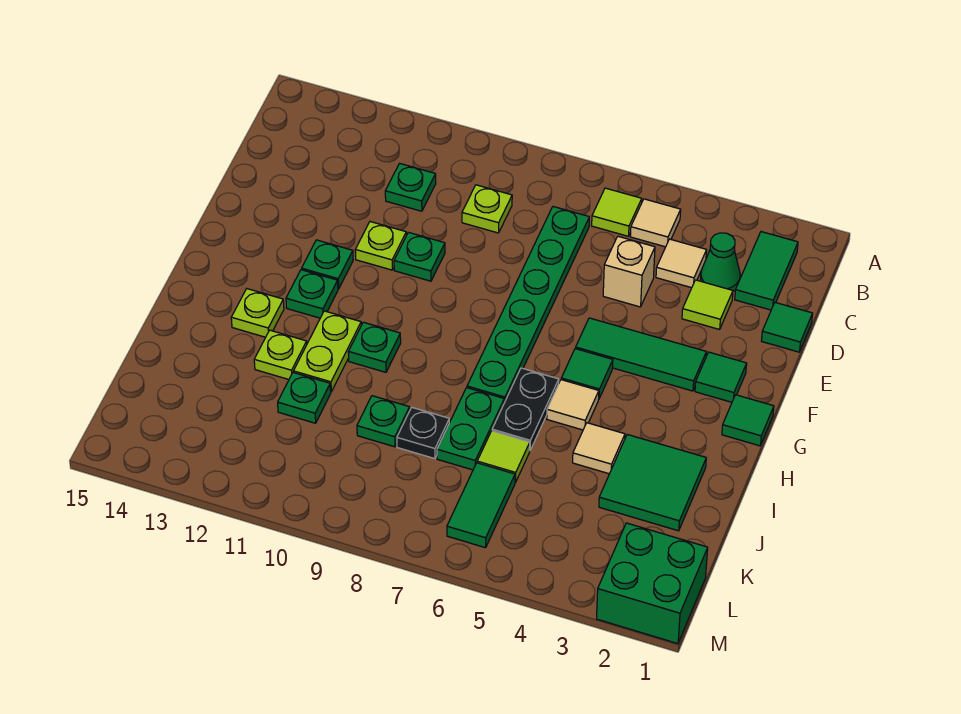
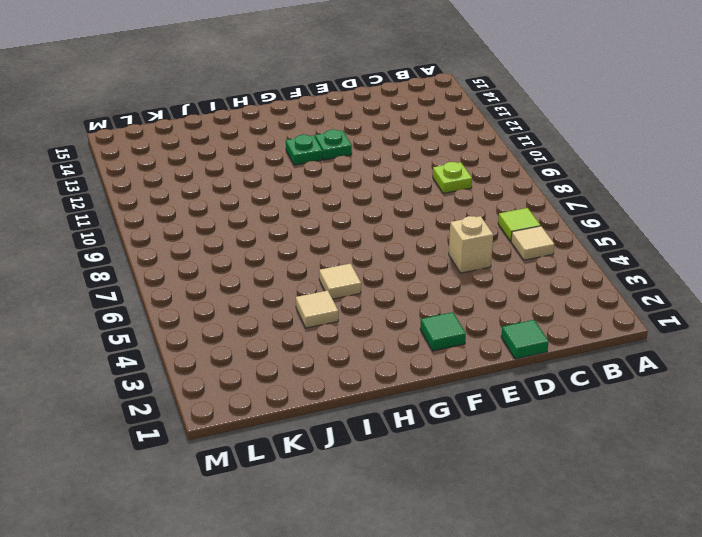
none -> green 1x2 tile [735,232,798,310]
none -> green 1x1 cone [701,233,740,291]
none -> tan 1x1 tile [656,239,707,288]
none -> green 1x6 plate [467,207,589,403]

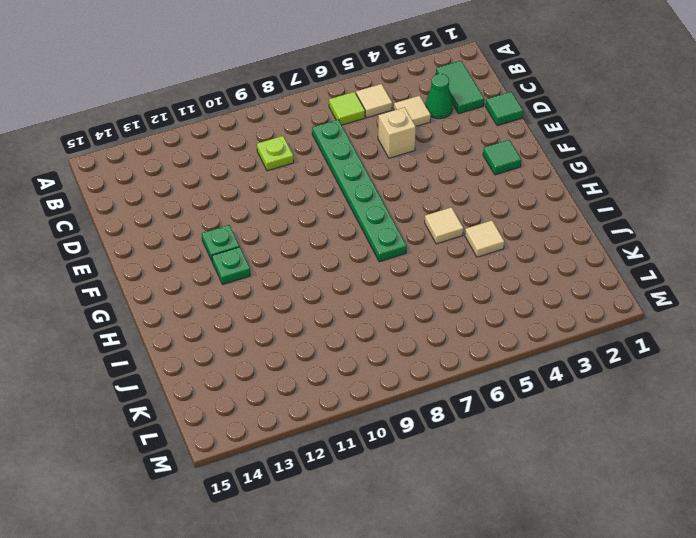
none -> green 1x1 plate [385,163,436,211]
none -> lime 1x1 tile [682,280,733,329]
none -> green 1x1 plate [394,232,445,281]
none -> lime 1x1 plate [355,222,406,270]

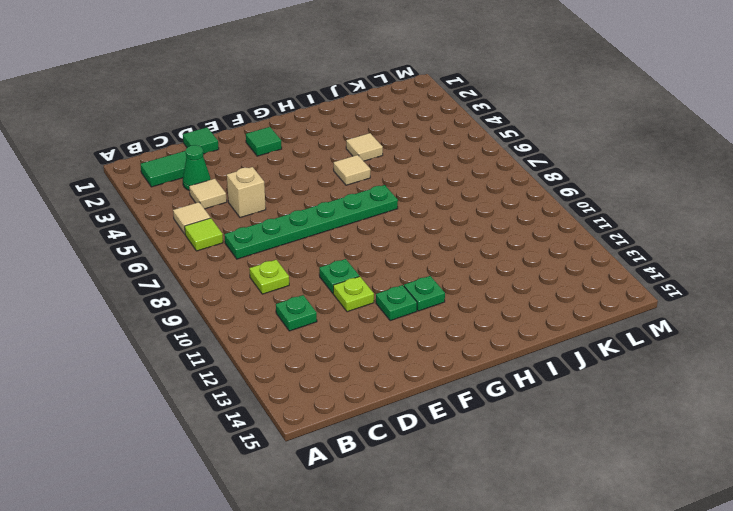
none -> lime 1x1 tile [682,280,733,329]
none -> green 1x3 tile [576,318,706,391]
none -> green 1x1 tile [722,395,774,446]
none -> green 1x1 tile [561,349,613,398]

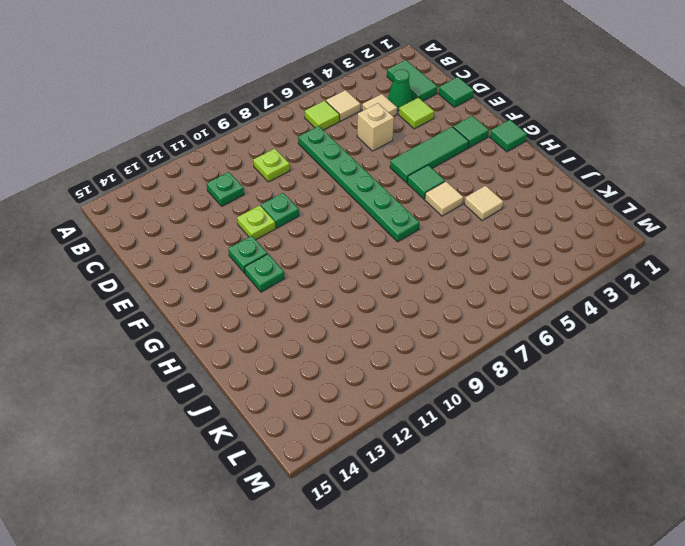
none -> black 1x2 plate [492,368,559,450]
none -> green 1x1 plate [348,322,401,372]
none -> lime 1x2 plate [294,311,361,392]
none -> lime 1x1 plate [231,289,284,337]

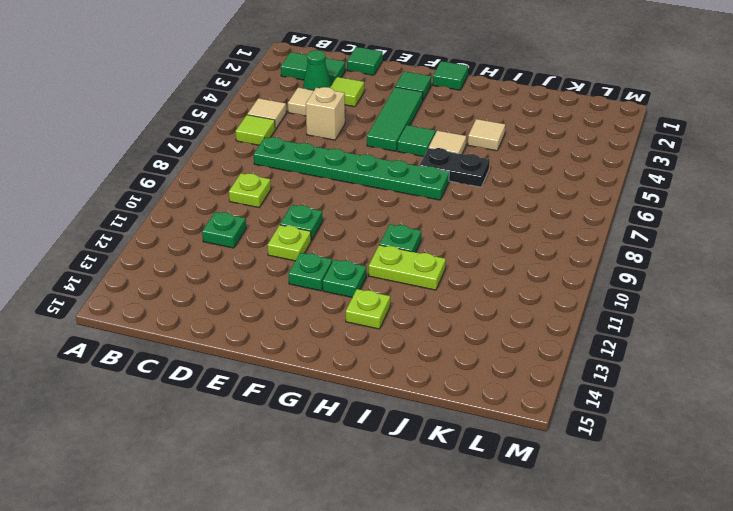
none -> green 2x2 tile [599,435,706,531]
none -> green 1x2 plate [437,388,504,470]
none -> lime 1x1 plate [254,330,307,379]
none -> lime 1x1 tile [477,431,530,482]

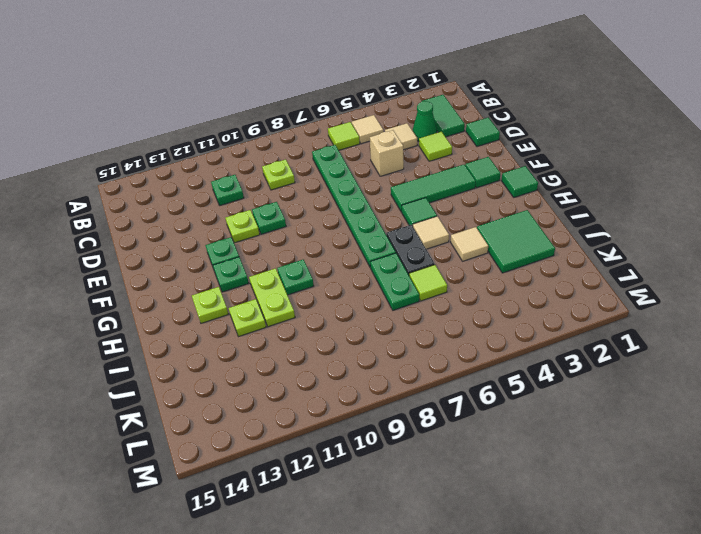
none -> black 1x1 plate [397,407,449,459]
none -> green 1x1 plate [357,396,410,447]
none -> green 1x1 plate [278,373,331,423]
none -> green 1x2 tile [447,463,515,548]

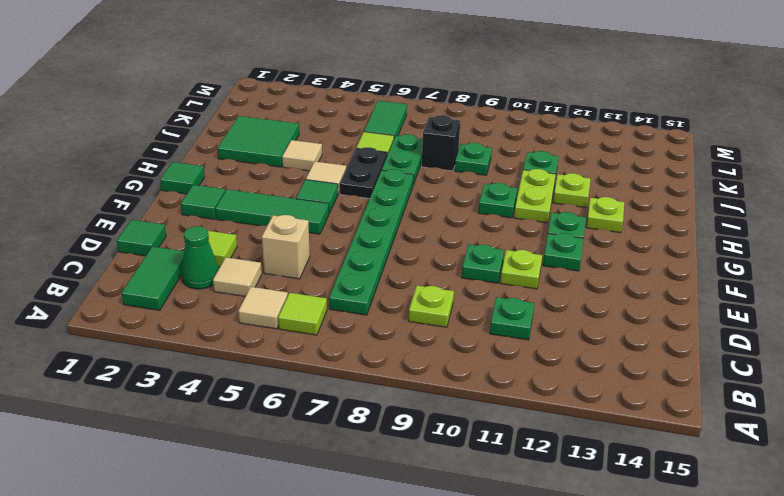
black 1x1 brick [422,115,460,171] -> black 1x1 plate [397,407,449,459]
none -> green 2x2 brick [597,523,708,644]

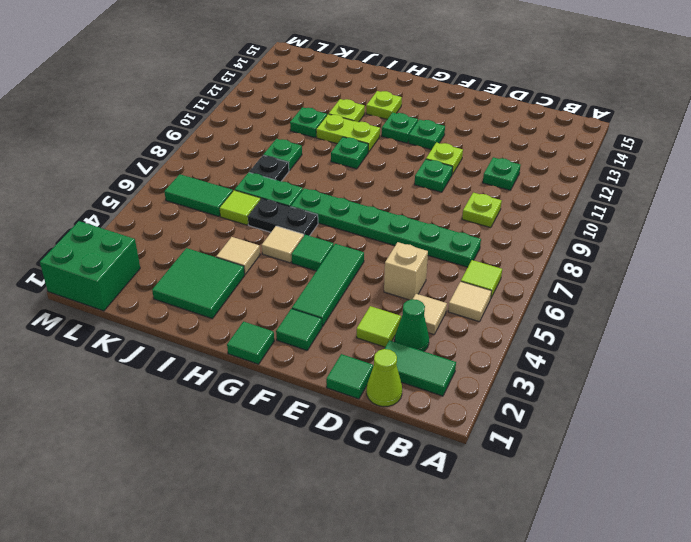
lime 1x1 cone [367,349,402,406] -> none

